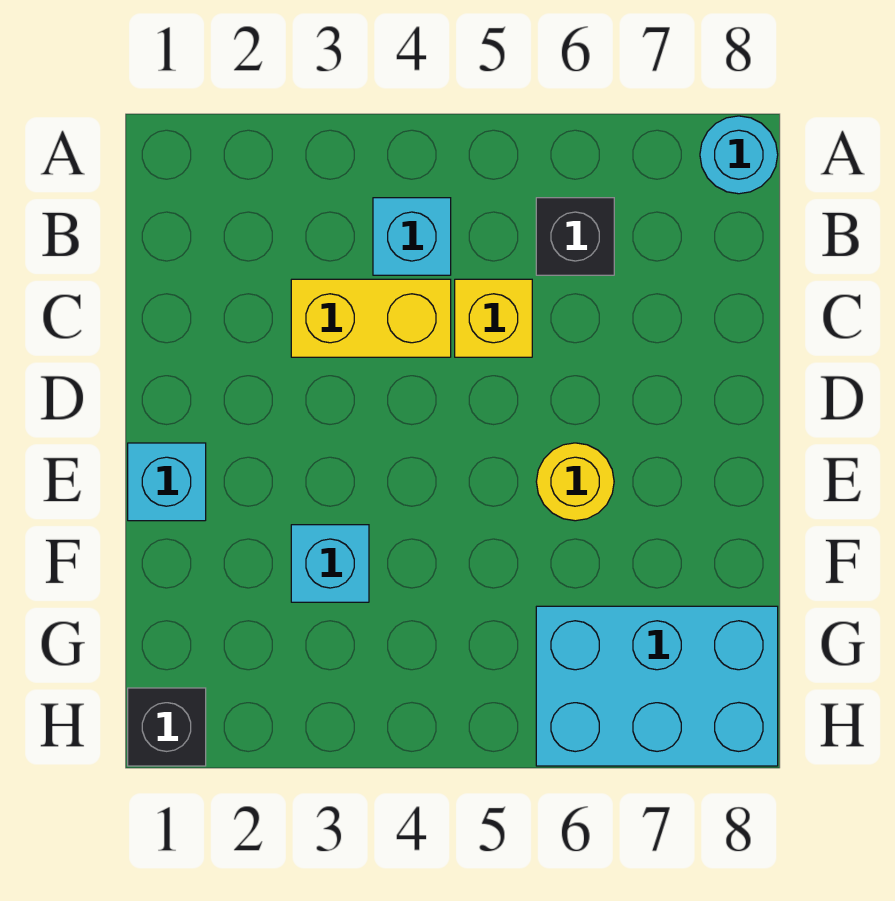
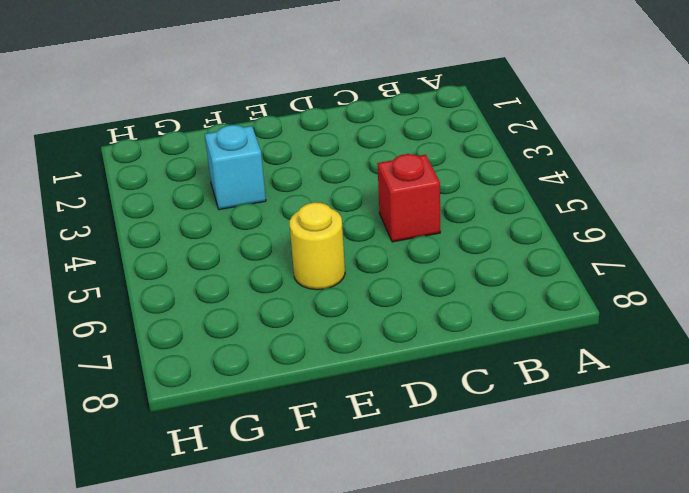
red 1x1 brick [377,154,440,242] -> yellow 1x1 brick [455,279,532,357]
none -> cyan 1x1 round brick [700,116,778,194]
none -> cyan 1x1 brick [373,198,451,275]

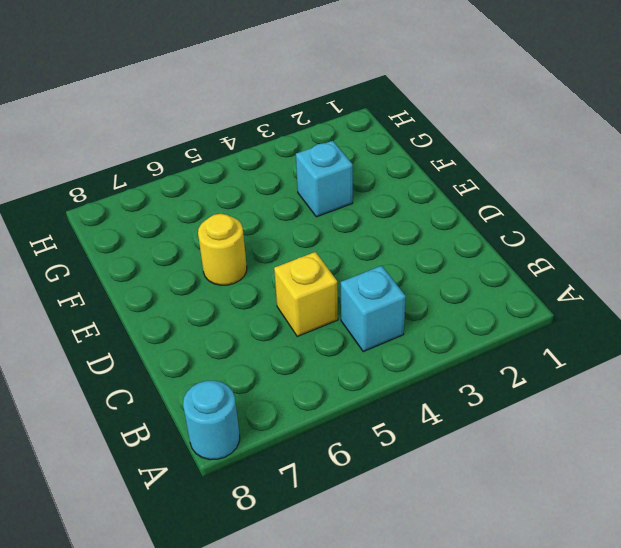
none -> black 1x1 brick [536,198,614,275]
none -> yellow 1x2 brick [291,279,451,357]

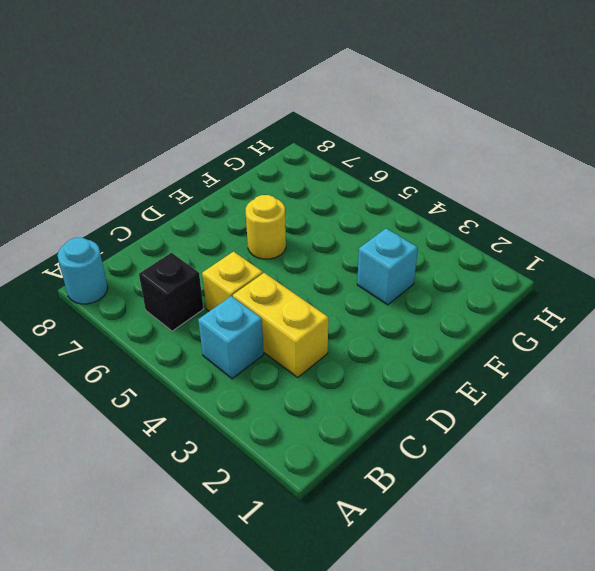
none -> cyan 1x1 brick [128,443,206,521]
none -> cyan 2x3 brick [536,606,778,766]

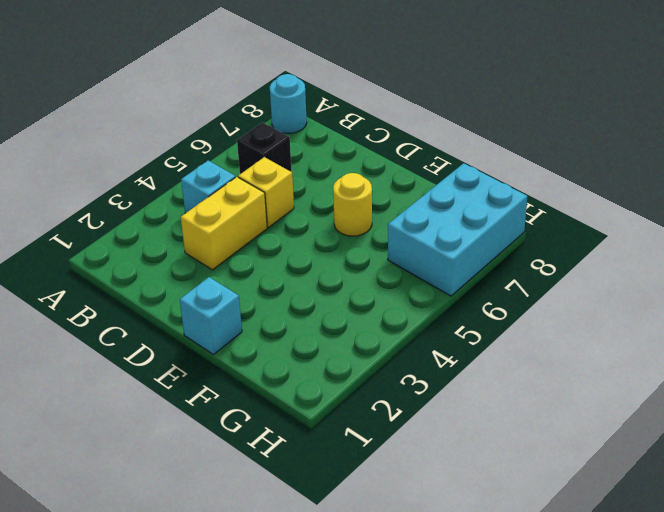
none -> cyan 1x1 brick [291,525,369,602]
none -> black 1x1 brick [128,688,206,766]

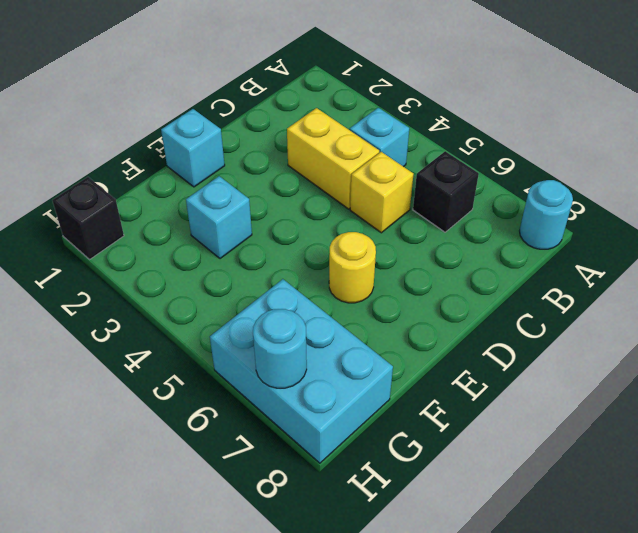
cyan 1x1 round brick [253,309,307,388] -> none

